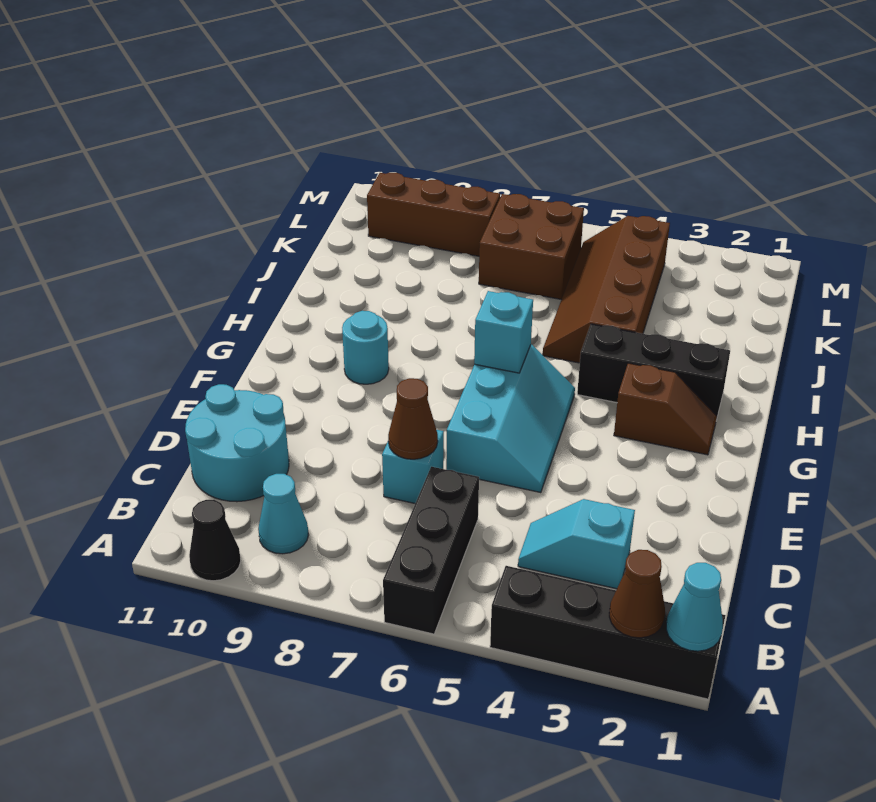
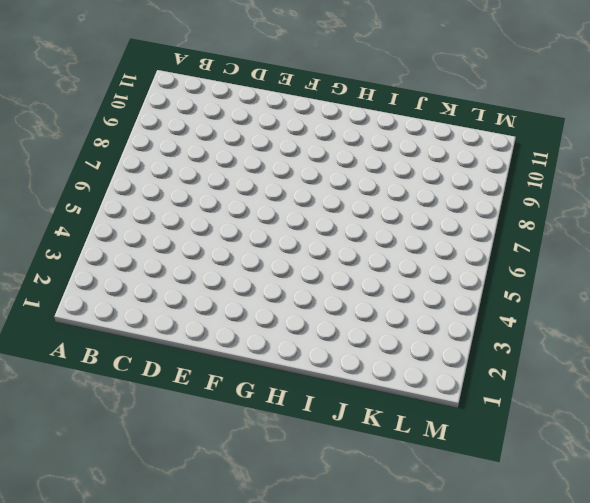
none -> black 1x4 brick [490,566,726,699]
none -> black 1x3 brick [383,467,479,634]
none -> black 1x1 cone [189,500,241,581]

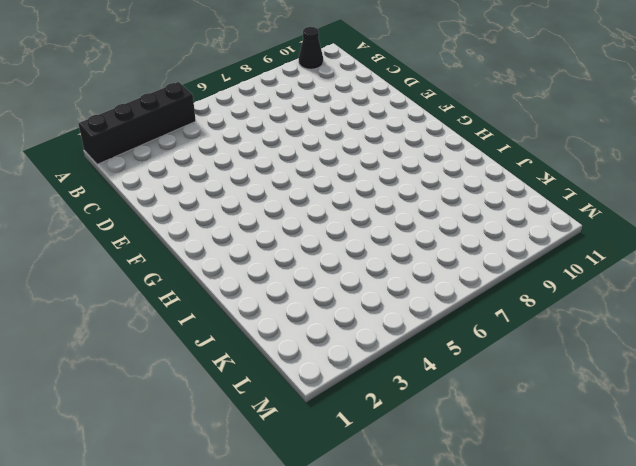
none -> black 1x3 brick [383,467,479,634]
none -> cyan 1x1 cone [258,474,309,554]
none -> cyan 1x2 slope [518,499,635,589]

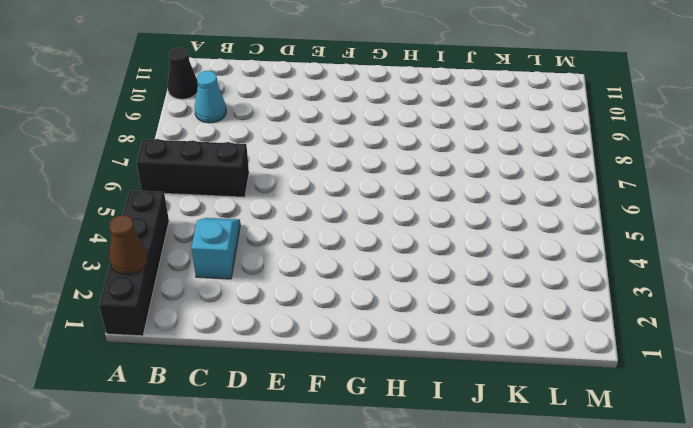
none -> cyan 2x2 round brick [185,384,289,502]
none -> cyan 1x1 brick [382,430,444,503]
none -> cyan 2x3 slope [446,344,575,493]

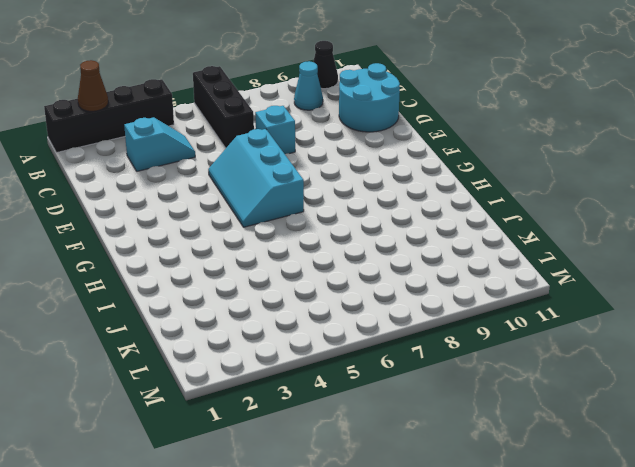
none -> brown 1x2 slope [614,363,717,455]
none -> cyan 1x1 round brick [342,311,389,384]
none -> black 1x3 brick [577,324,730,419]

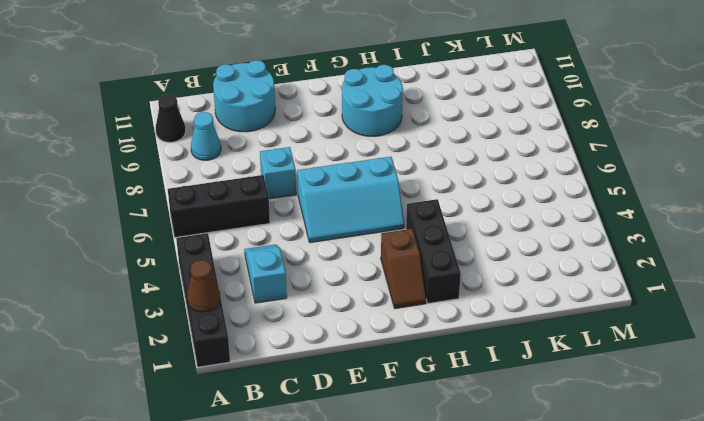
cyan 2x2 round brick [342,65,403,136] -> cyan 1x1 round brick [342,311,389,384]
none -> brown 2x4 slope [543,216,670,363]
none -> brown 2x2 brick [479,194,584,300]
none -> brown 1x3 brick [367,173,500,256]

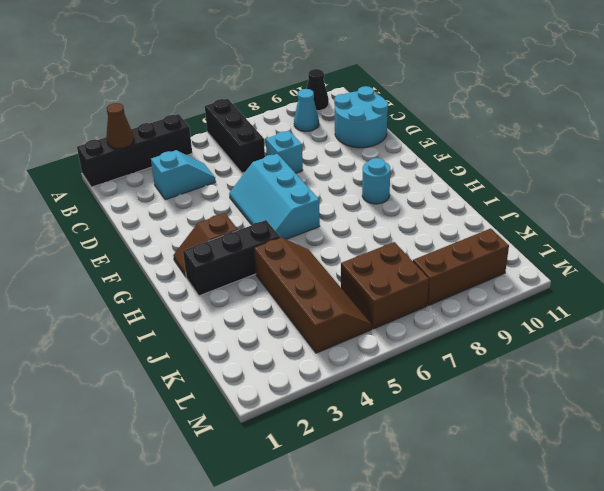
none -> cyan 1x1 cone [666,563,723,651]
none -> brown 1x1 cone [388,378,438,459]
none -> cyan 1x1 brick [474,291,533,373]

